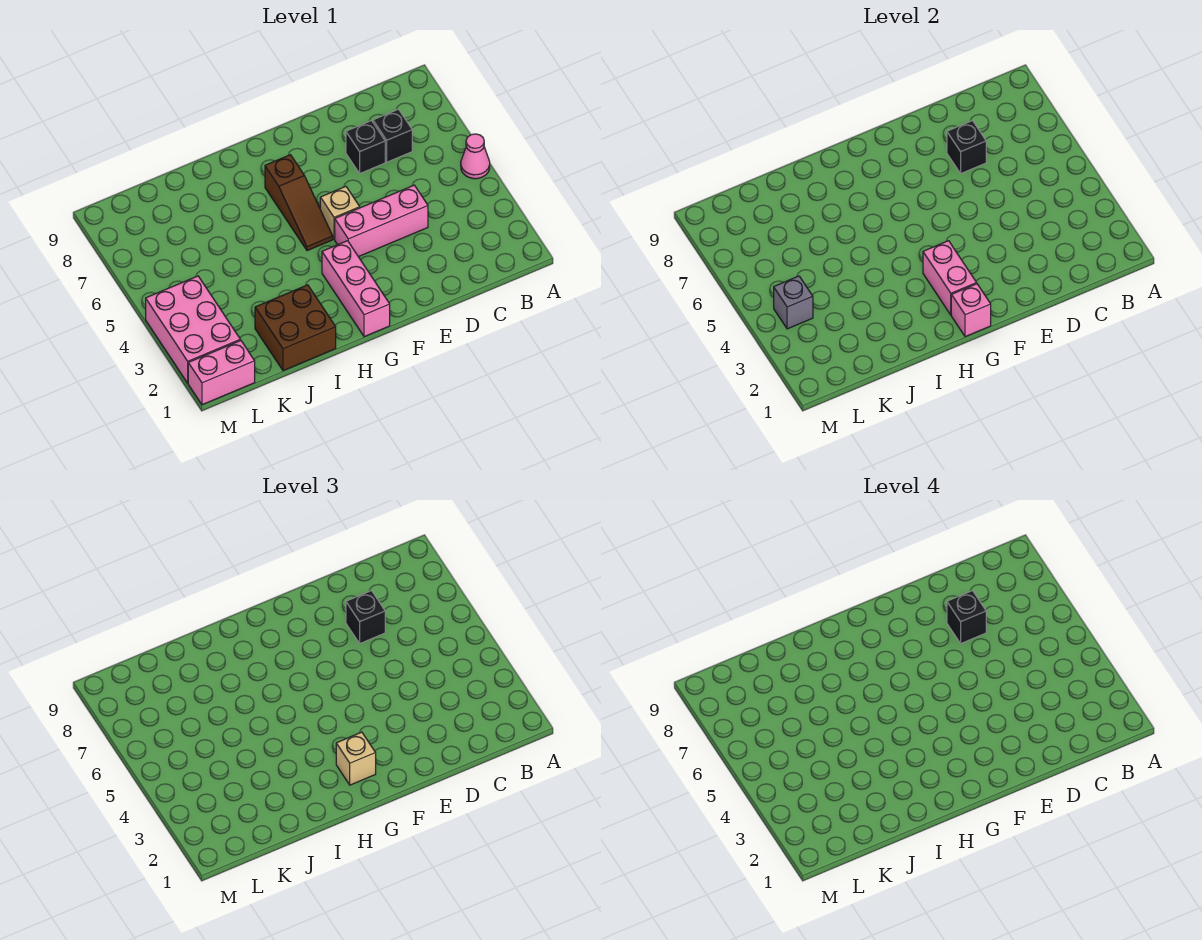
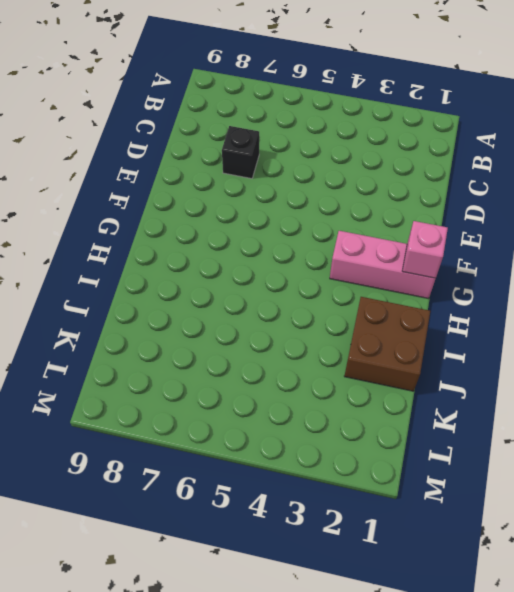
none -> pink 1x1 cone [461,134,490,179]
none -> black 1x1 brick [373,109,412,162]
none -> pink 1x3 brick [335,185,428,257]

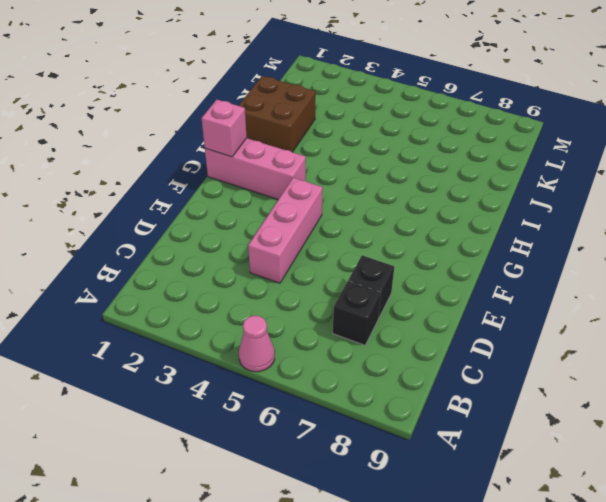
none -> tan 1x1 brick [320,186,360,239]
none -> brown 1x3 slope [265,155,333,251]
none -> pink 1x2 brick [188,340,255,405]

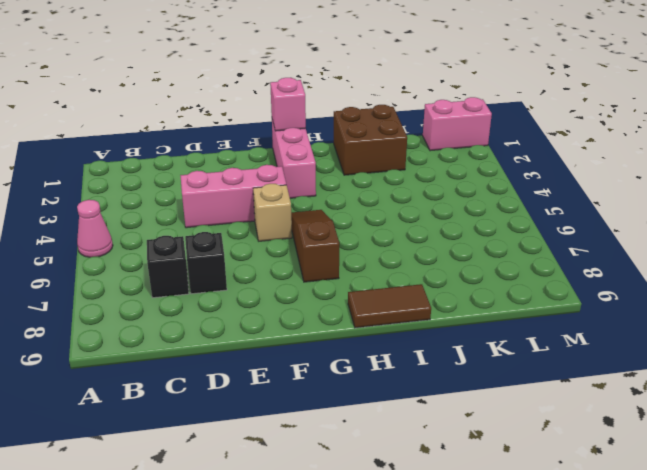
brown 1x2 tile [348,284,431,328] -> none
none -> pink 2x3 brick [146,276,240,383]
none -> black 1x1 brick [947,121,986,173]
none -> pink 1x2 brick [923,241,977,315]

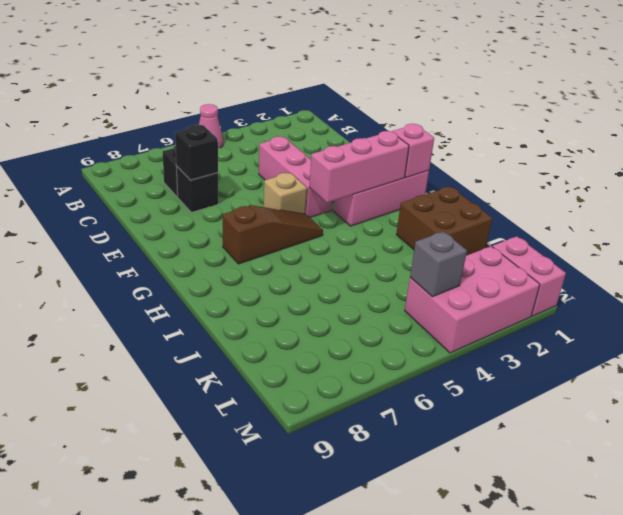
pink 1x3 brick [309,131,409,203] -> pink 1x2 brick [923,241,977,315]
none -> black 1x1 brick [346,591,385,643]
none -> tan 1x1 brick [336,732,376,785]
none -> black 1x1 brick [947,591,986,643]

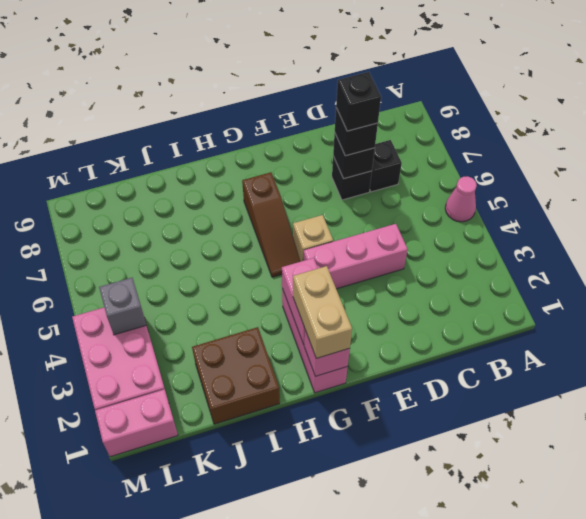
tan 1x2 brick [293,266,352,358] -> tan 1x1 brick [336,732,376,785]

